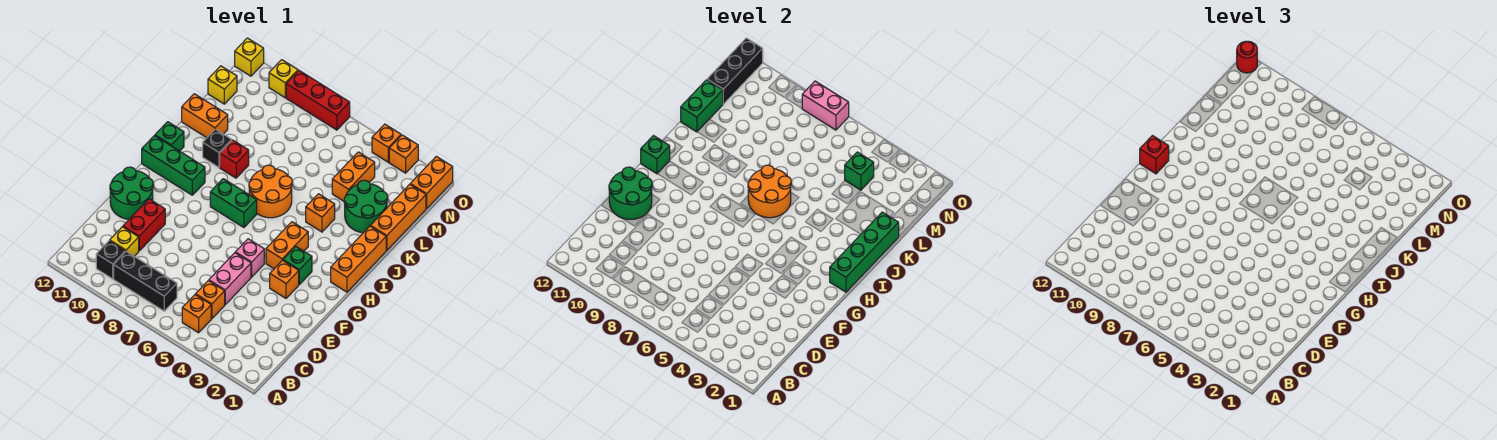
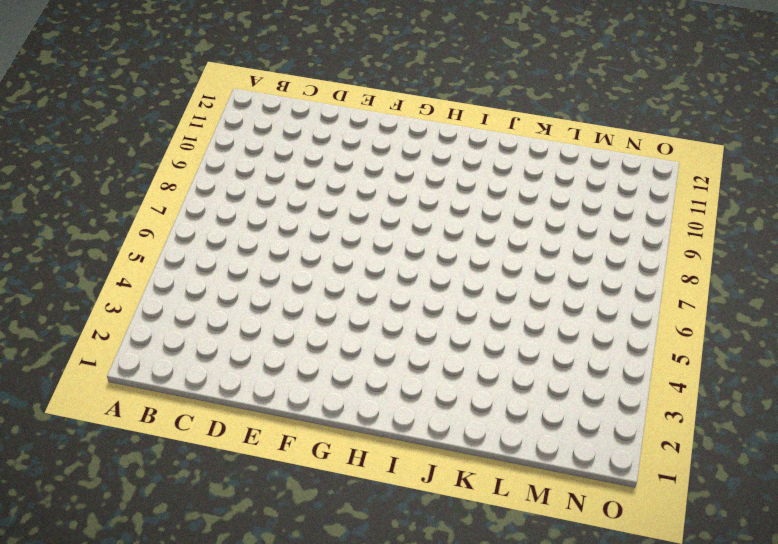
none -> orange 1x1 brick [182,295,211,333]
none -> black 1x3 brick [114,251,177,311]
none -> black 1x1 brick [96,241,125,279]
none -> orange 1x1 brick [196,281,225,319]

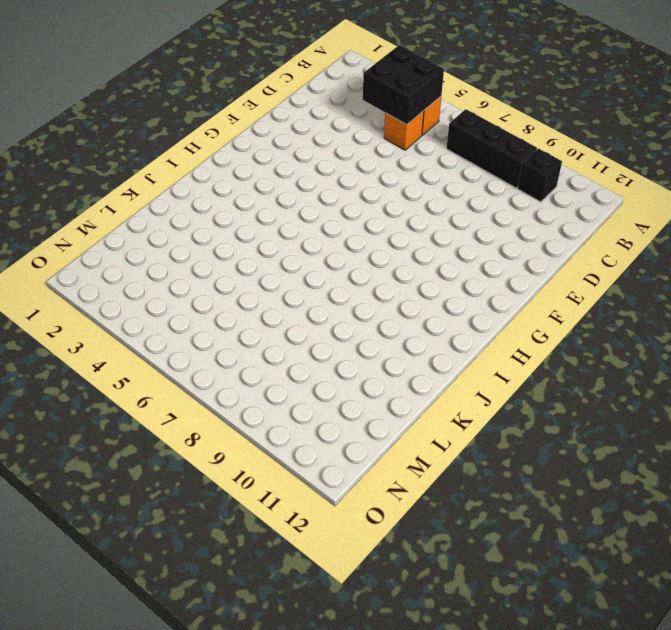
black 2x2 brick [363,45,444,125] -> none
none -> yellow 1x1 brick [110,227,139,256]
none -> pink 1x2 brick [209,253,251,305]
none -> red 1x2 brick [123,199,165,251]
none -> green 2x2 round brick [110,167,153,219]

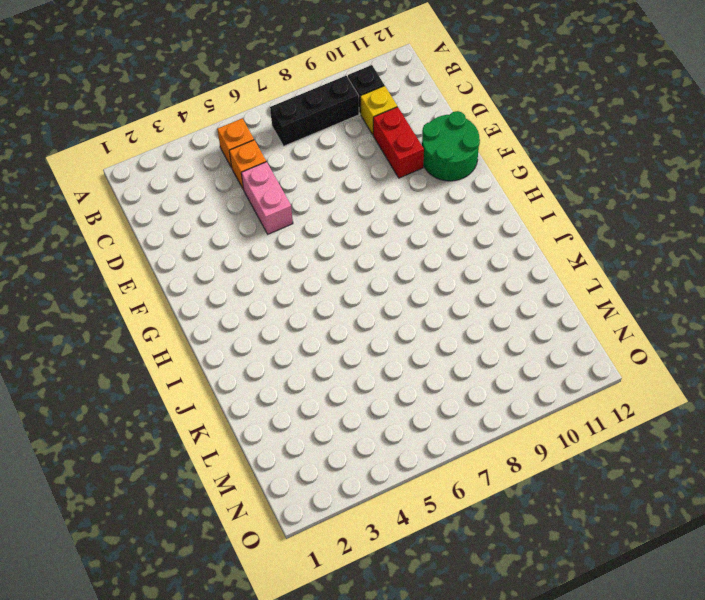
none -> orange 1x1 brick [270,260,299,298]
none -> pink 1x1 brick [235,239,264,277]
none -> green 1x1 brick [283,246,312,284]
none -> orange 1x2 brick [266,222,308,269]

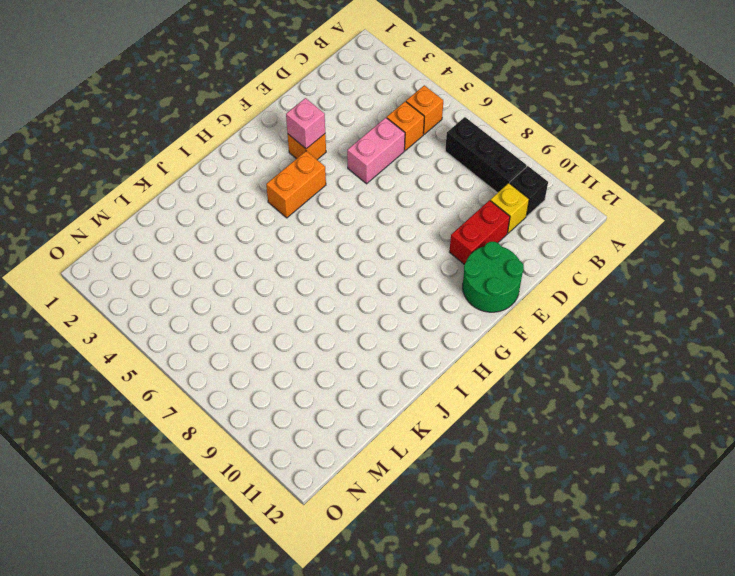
pink 1x1 brick [286,98,325,149] -> pink 1x1 brick moved to [235,239,264,277]
none -> green 1x1 brick [283,246,312,284]
none -> orange 1x3 brick [331,226,386,292]
none -> green 1x2 brick [210,179,257,228]
none -> green 1x3 brick [142,136,205,195]

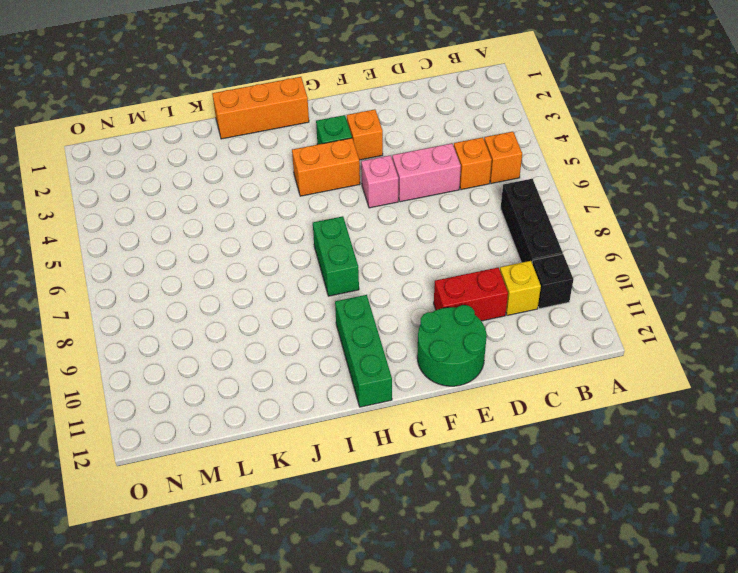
none -> orange 2x2 round brick [249,165,292,218]
none -> green 1x1 brick [155,122,184,151]
none -> orange 1x1 brick [306,194,335,232]
none -> red 1x1 brick [220,140,249,178]

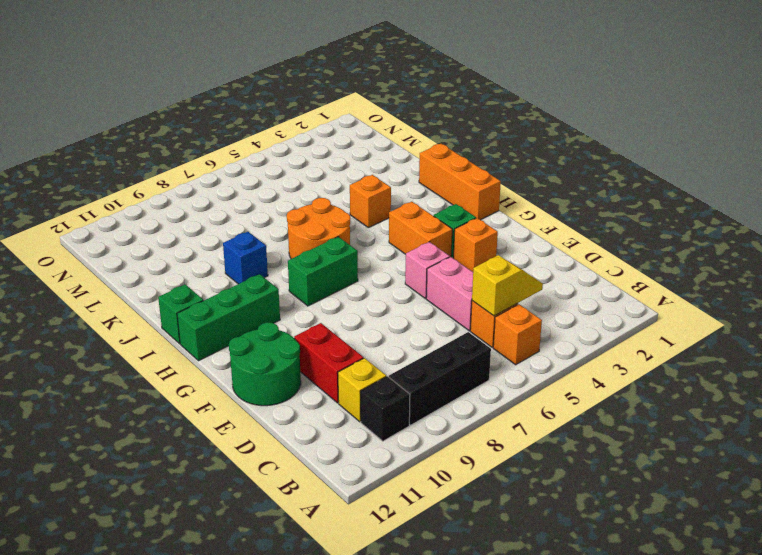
yellow 1x2 slope [472,255,543,316] -> none
blue 1x1 brick [223,232,268,284] -> red 1x1 brick [220,140,249,178]
none -> black 1x1 brick [203,129,232,167]
none -> orange 1x3 brick [371,184,426,250]
none -> green 2x2 round brick [344,180,388,233]
none -> orange 1x2 brick [182,94,228,138]

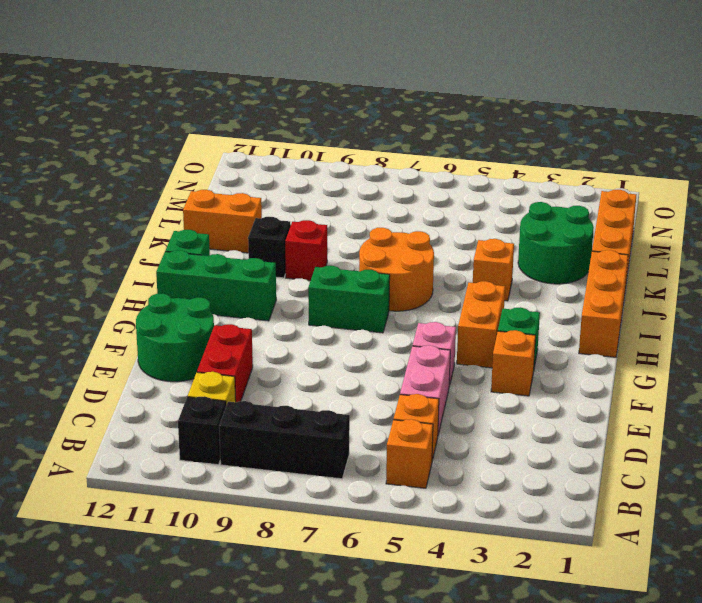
none -> orange 1x2 brick [332,152,375,201]
none -> yellow 1x1 brick [208,66,237,104]
none -> orange 1x2 brick [410,156,453,208]
none -> orange 1x1 brick [389,135,418,173]

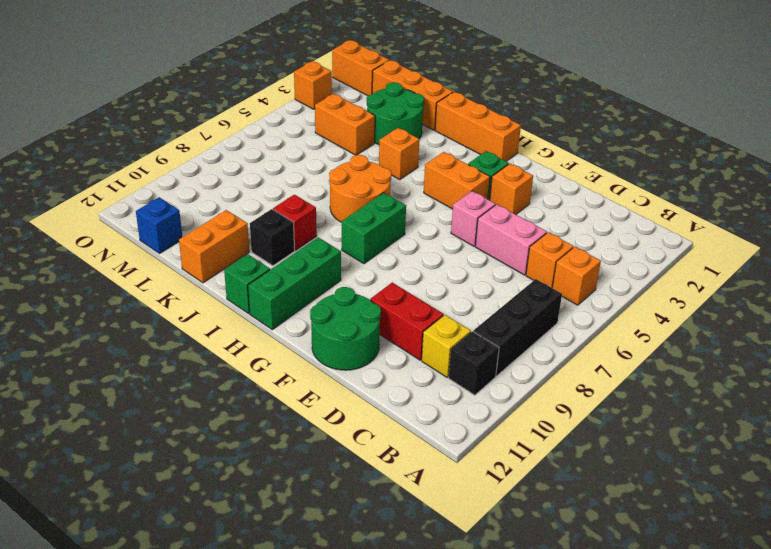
blue 1x1 brick [136,197,182,253] -> yellow 1x1 brick [208,66,237,104]
none -> orange 1x1 brick [372,124,401,162]
none -> red 1x3 brick [286,71,350,130]
none -> yellow 1x1 brick [269,60,298,98]
none -> yellow 1x1 brick [235,38,264,76]

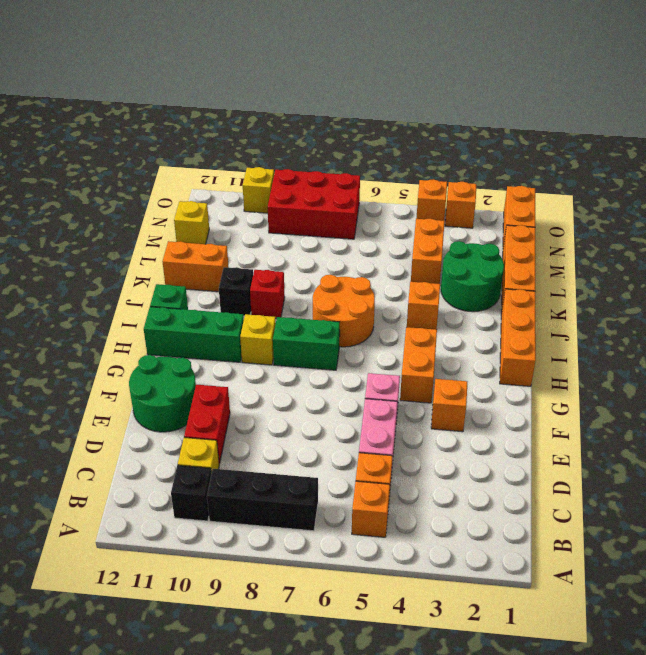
yellow 1x1 brick [240,314,276,365] -> yellow 1x1 brick moved to [235,38,264,76]
red 2x3 brick [268,169,360,239] -> red 1x3 brick [286,71,350,130]
none -> green 1x1 brick [283,246,312,284]
none -> green 2x2 round brick [609,167,652,219]
none -> green 1x4 brick [830,212,899,292]
none -> green 1x1 brick [641,136,670,174]

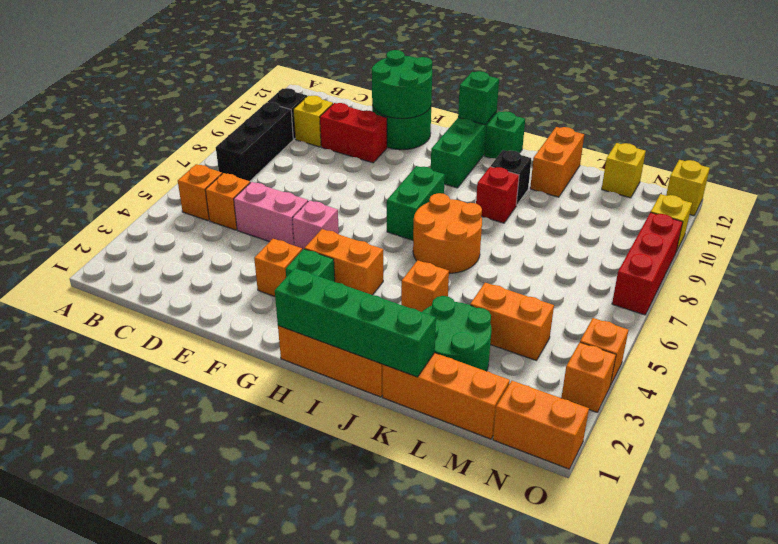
none -> orange 2x2 round brick [748,165,791,218]
none -> green 1x2 brick [681,80,723,132]
none -> green 1x1 brick [845,152,874,190]
none -> black 1x3 brick [707,38,763,104]

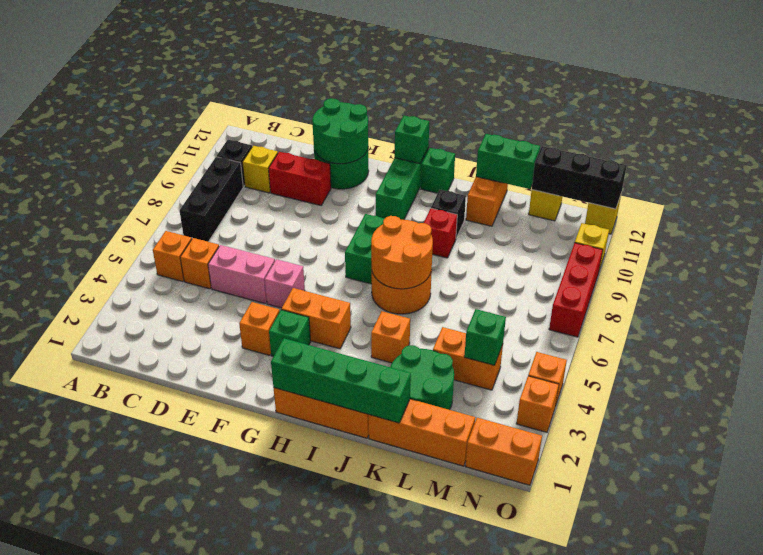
none -> pink 1x2 brick [802,81,849,130]
none -> red 1x1 brick [1140,136,1169,174]
none -> red 1x1 round brick [1237,41,1257,73]

